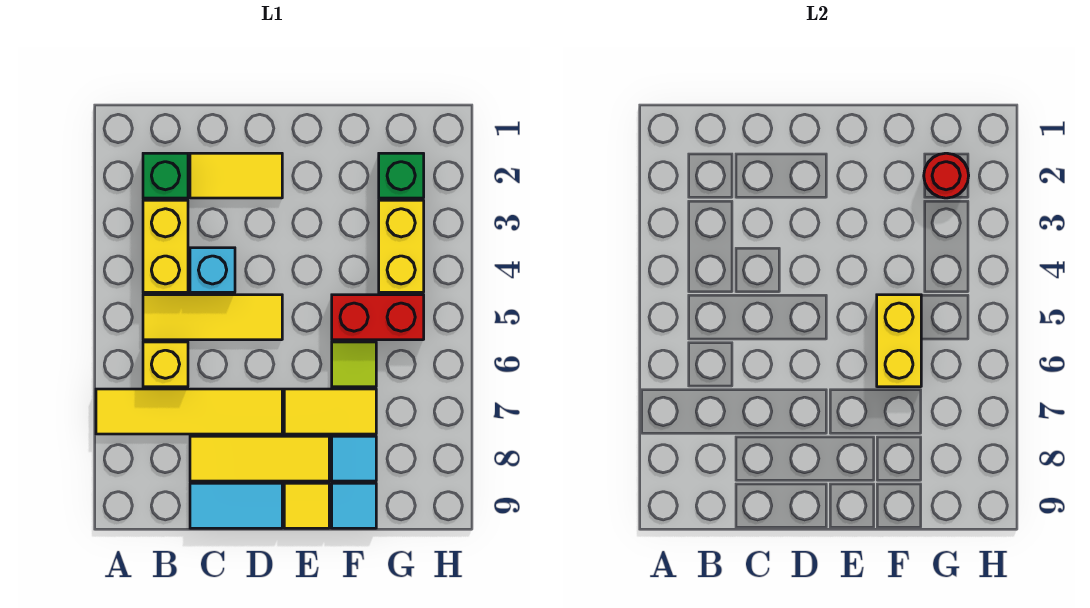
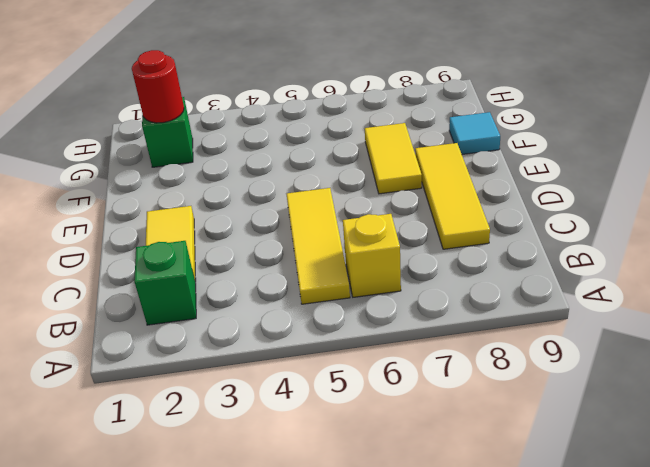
none -> yellow 1x4 tile [96,389,282,434]
none -> yellow 1x2 brick [143,200,188,292]
none -> cyan 1x1 brick [190,248,235,292]

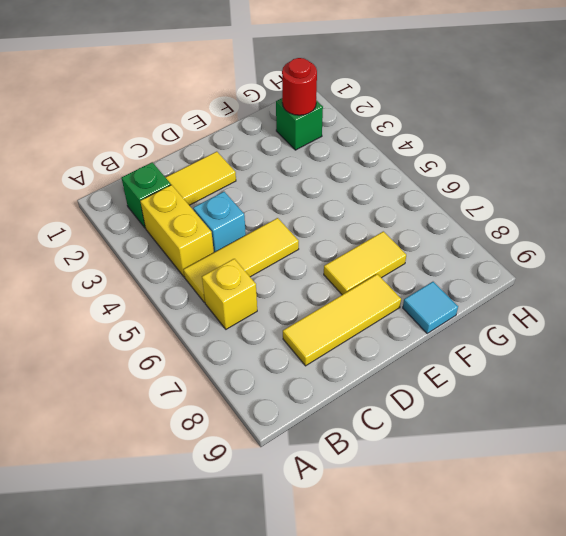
none -> yellow 1x4 tile [96,389,282,434]
none -> cyan 1x2 tile [190,483,282,528]
none -> yellow 1x1 tile [284,483,329,528]

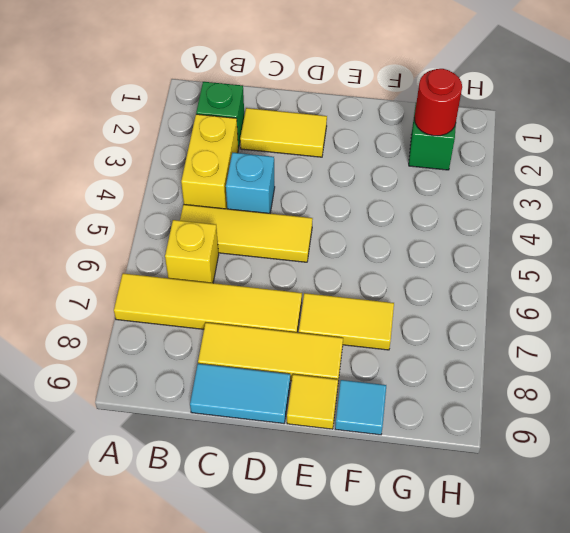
none -> red 1x2 brick [332,295,424,340]
none -> lime 1x1 tile [332,342,376,387]
none -> cyan 1x1 tile [332,436,376,481]

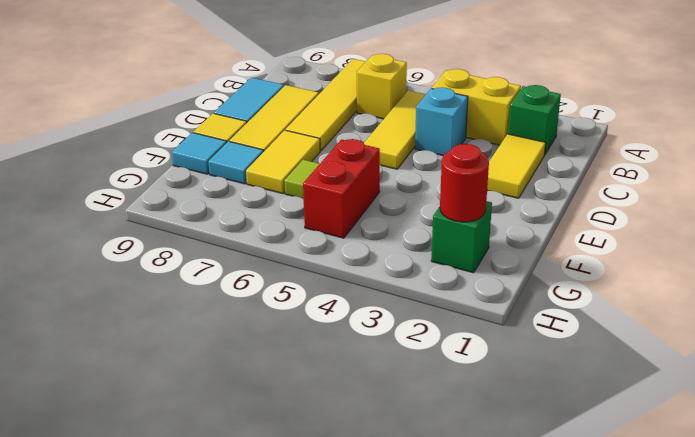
none -> yellow 1x2 brick [379,200,424,292]
none -> yellow 1x2 brick [877,295,921,387]

